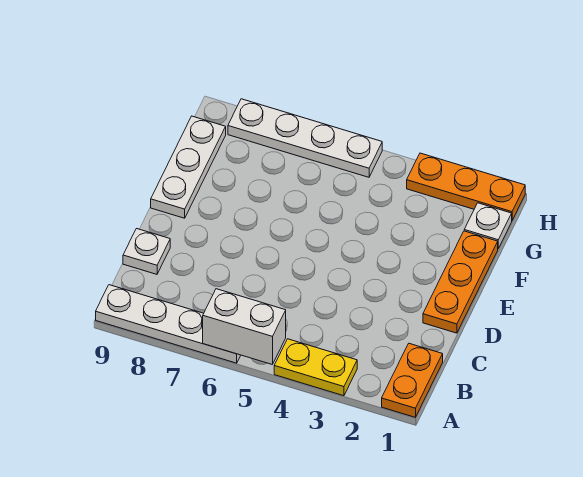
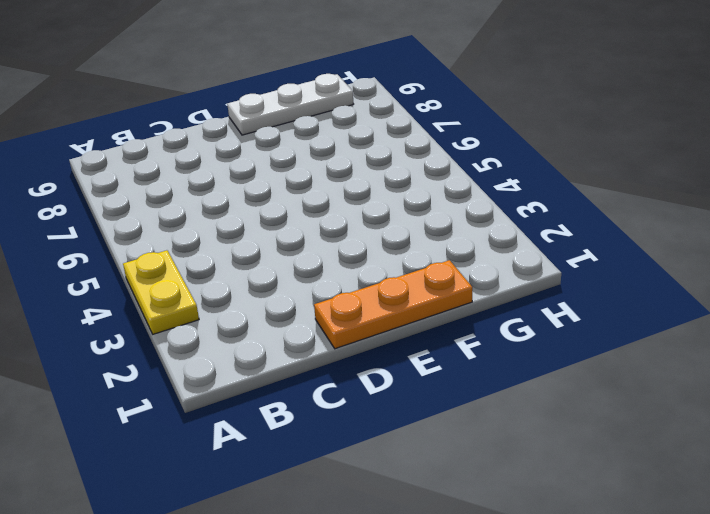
none -> orange 1x2 plate [382,344,443,417]
none -> white 1x4 plate [96,285,241,363]

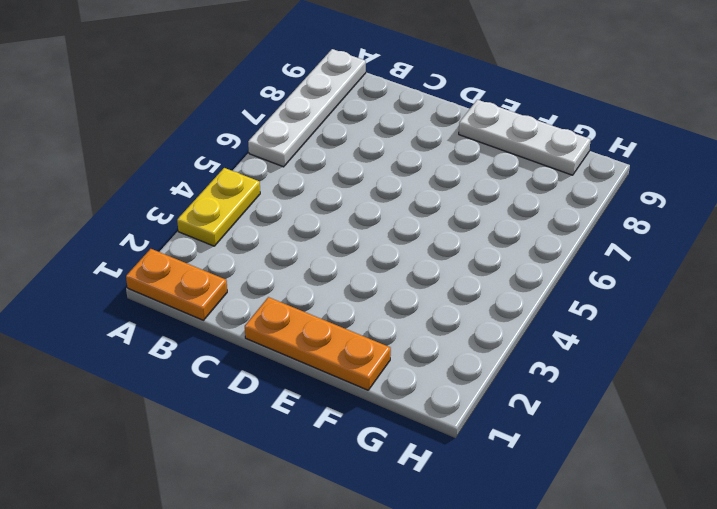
none -> white 1x1 plate [123,229,170,274]
none -> white 1x1 plate [464,203,512,248]

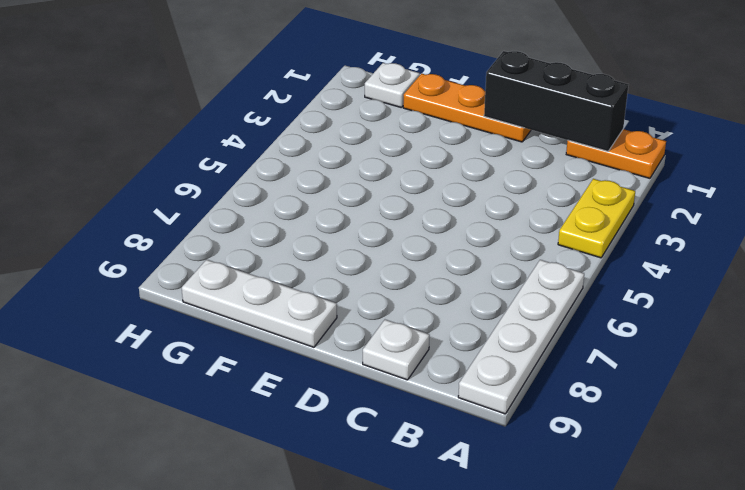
black 1x3 brick [484,51,629,151] -> none
none -> orange 1x3 plate [407,153,525,220]
none -> white 1x4 plate [228,99,382,177]

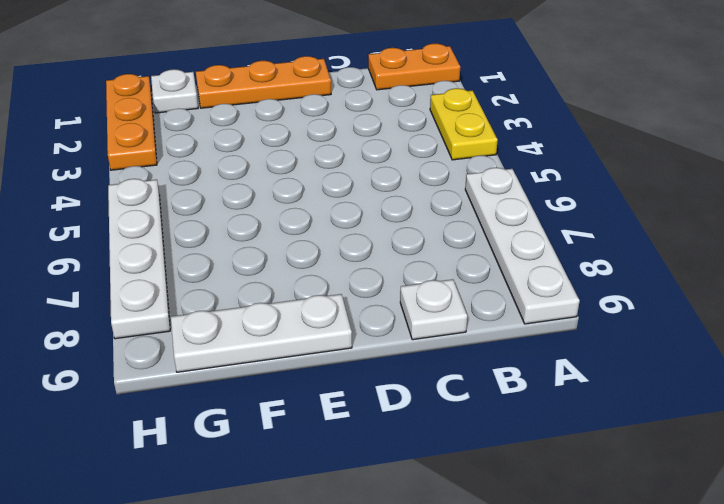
none -> white 1x2 brick [203,289,286,364]

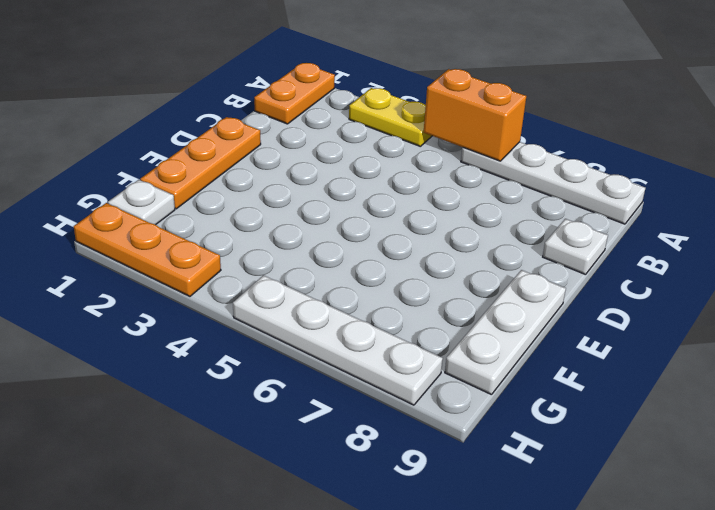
orange 1x2 brick [424,69,526,161] -> white 1x2 brick [203,289,286,364]

